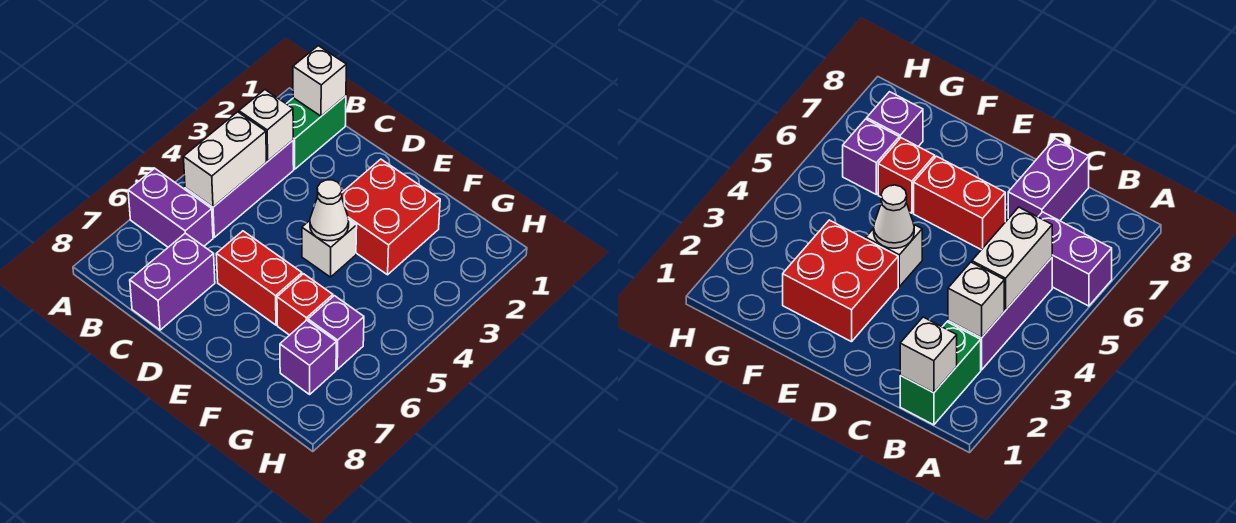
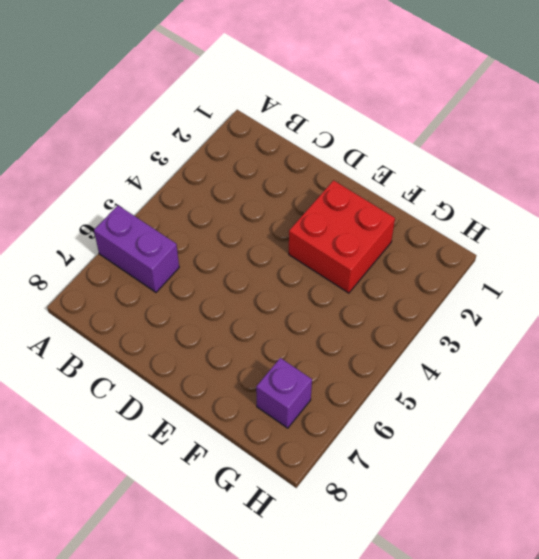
none -> green 1x2 brick [287,96,346,169]
none -> purple 1x3 brick [185,141,294,237]
none -> purple 1x2 brick [130,233,215,330]

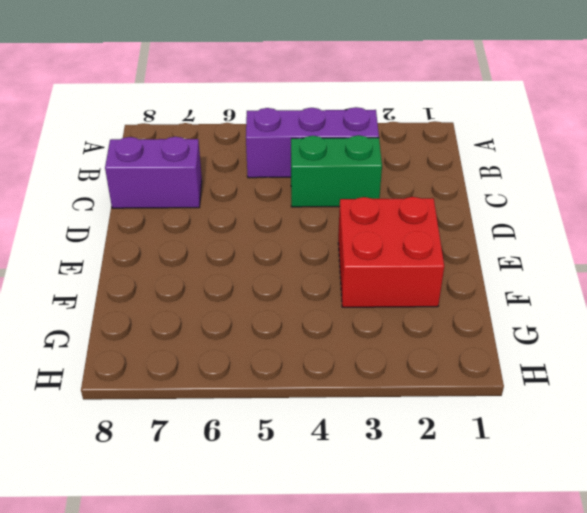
green 1x2 brick [291,135,382,207] -> green 1x2 brick moved to [287,96,346,169]
none -> purple 1x2 brick [128,168,213,247]
none -> red 1x2 brick [216,231,302,325]
none -> white 1x1 brick [302,219,357,277]

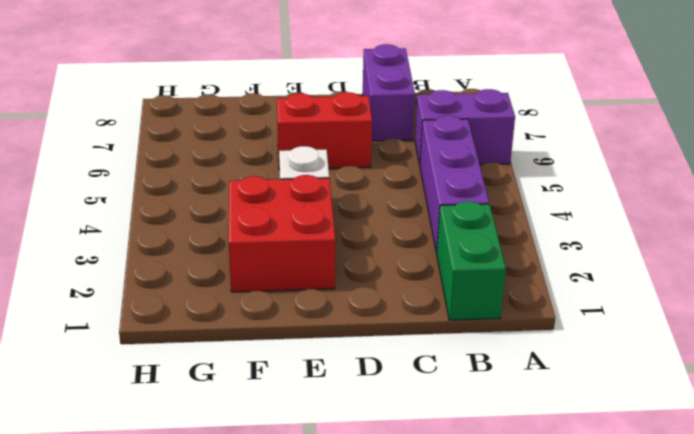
none -> red 1x1 brick [277,274,333,335]
none -> purple 1x1 brick [308,296,364,369]
none -> purple 1x1 brick [280,320,336,394]

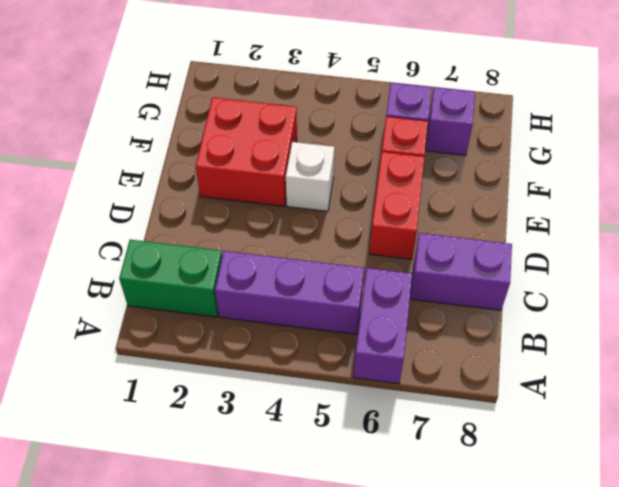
none -> white 1x1 brick [293,46,346,116]
none -> white 1x1 brick [239,90,293,161]
none -> white 1x2 brick [183,112,266,207]

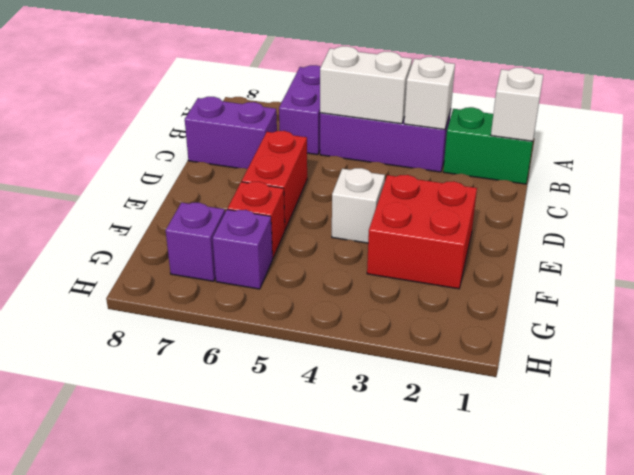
none -> white 1x1 cone [310,180,349,241]

